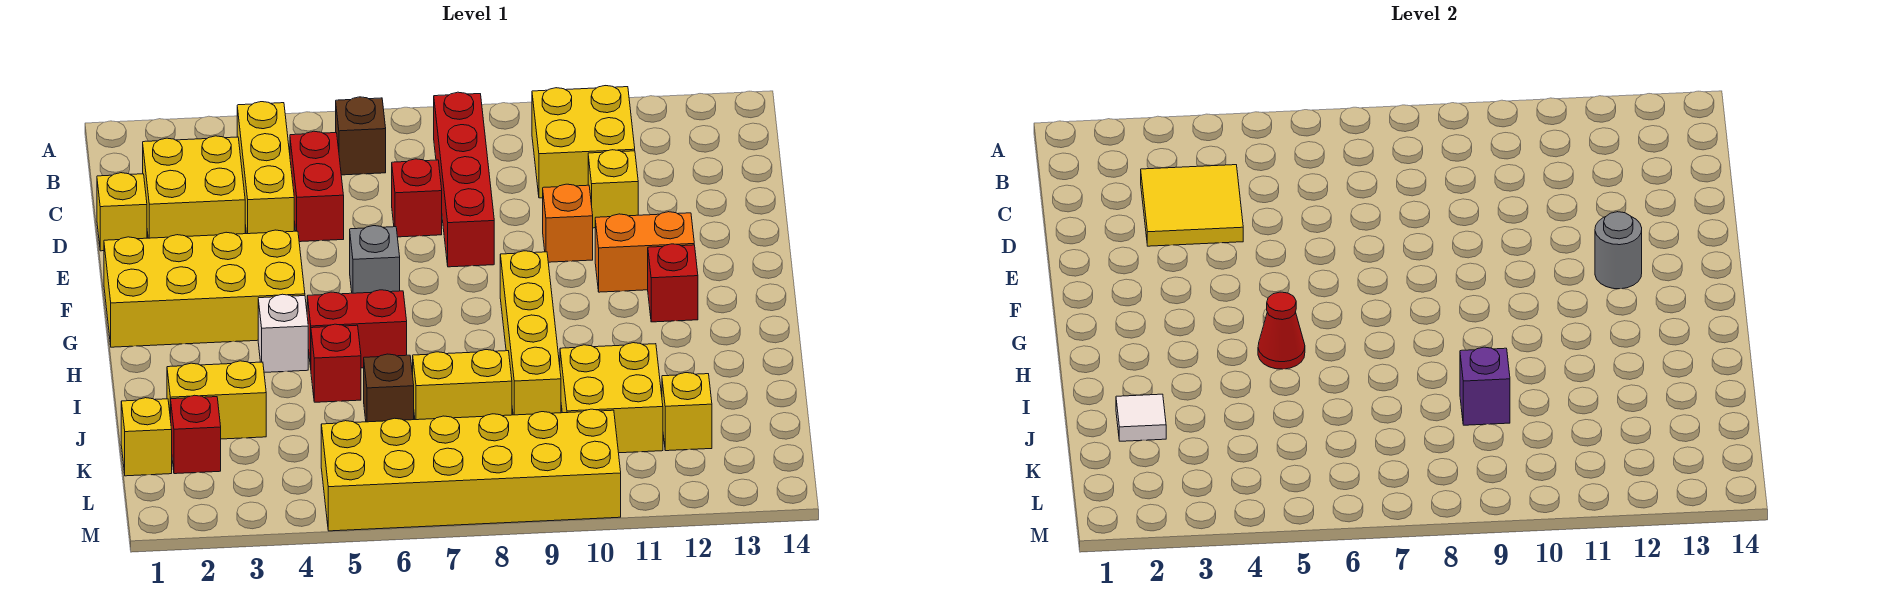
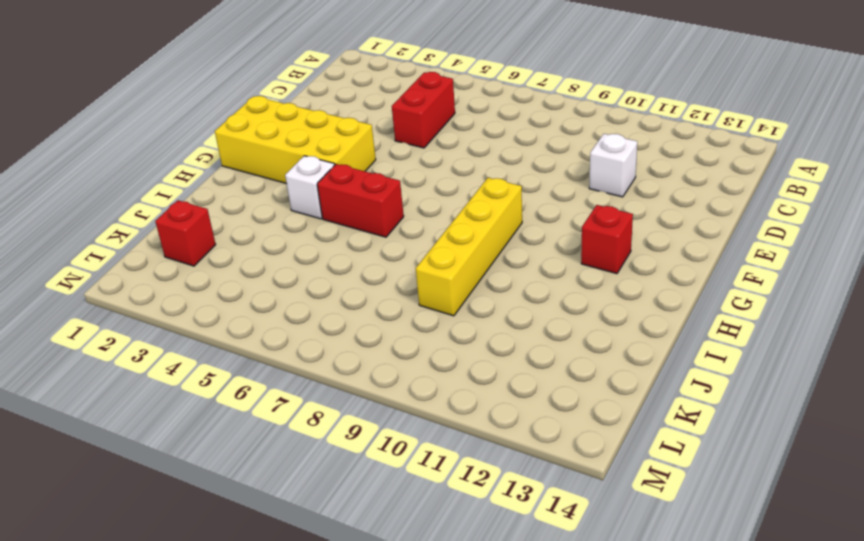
white 1x1 brick [589,134,637,197] -> yellow 1x1 brick [588,150,638,228]
none -> yellow 1x3 brick [237,102,294,234]
none -> brown 1x1 brick [336,97,386,175]
none -> red 1x4 brick [434,92,494,267]
none -> yellow 2x2 brick [532,86,635,198]

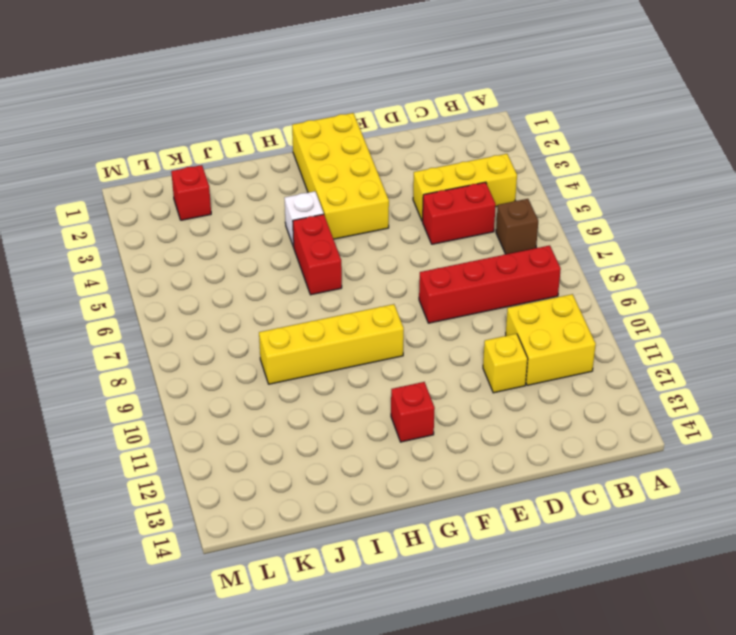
none -> yellow 2x2 brick [143,136,245,238]
none -> yellow 1x1 brick [97,173,147,251]
none -> red 1x1 brick [392,159,442,237]
none -> orange 1x1 brick [543,184,593,262]

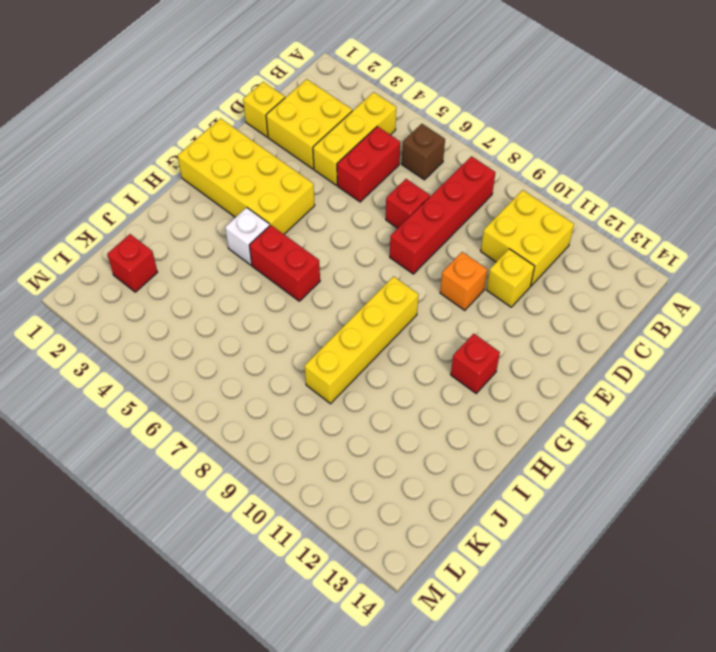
none -> grey 1x1 brick [350,226,400,293]
none -> orange 1x2 brick [595,212,694,292]
none -> red 1x1 brick [311,324,361,402]
none -> yellow 1x2 brick [167,361,266,439]

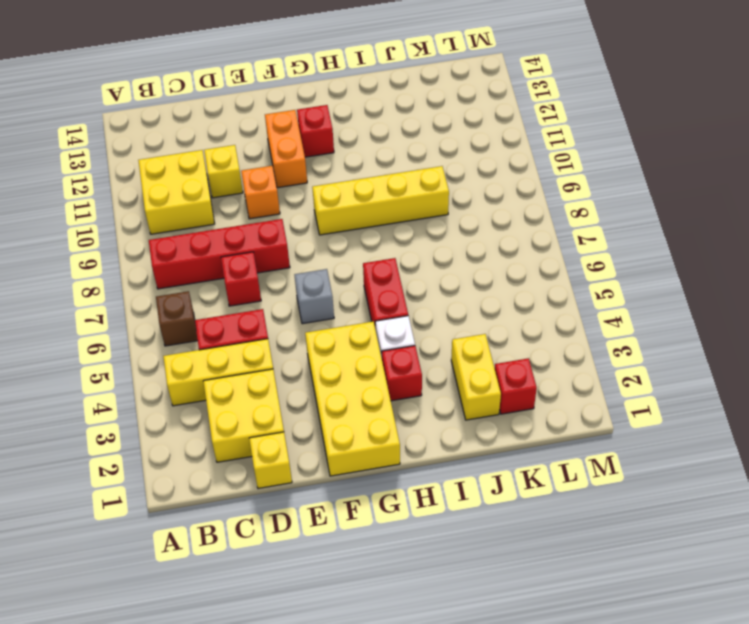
red 1x1 brick [382,346,422,401] -> red 1x1 brick moved to [311,324,361,402]
none -> brown 1x1 brick [364,354,414,422]
none -> yellow 1x2 brick [413,350,512,420]
none -> yellow 2x2 brick [560,343,663,453]
none -> yellow 1x1 brick [121,398,172,476]

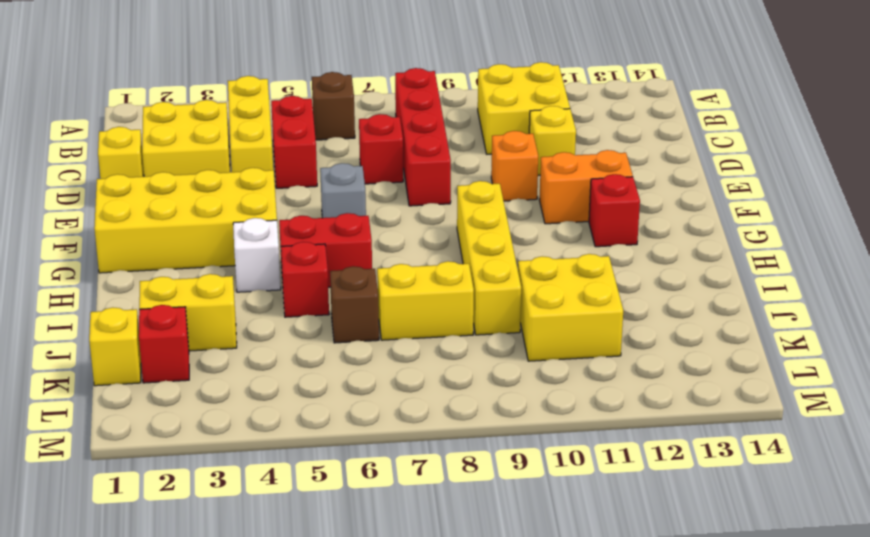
none -> yellow 1x1 brick [662,373,712,451]
none -> yellow 2x6 brick [321,409,621,531]
none -> yellow 2x2 tile [1141,165,1243,246]
none -> grey 1x1 round brick [1595,212,1642,289]

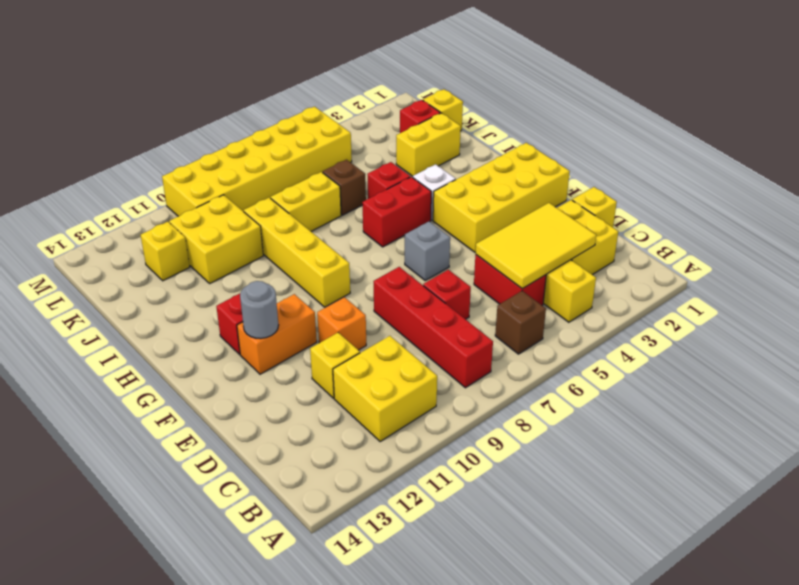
yellow 2x3 tile [475,203,596,289] -> yellow 2x2 tile [1141,165,1243,246]
none -> red 1x1 cone [1258,292,1305,369]
none -> white 1x1 tile [1116,394,1166,441]
none -> purple 1x1 brick [1460,347,1510,425]

